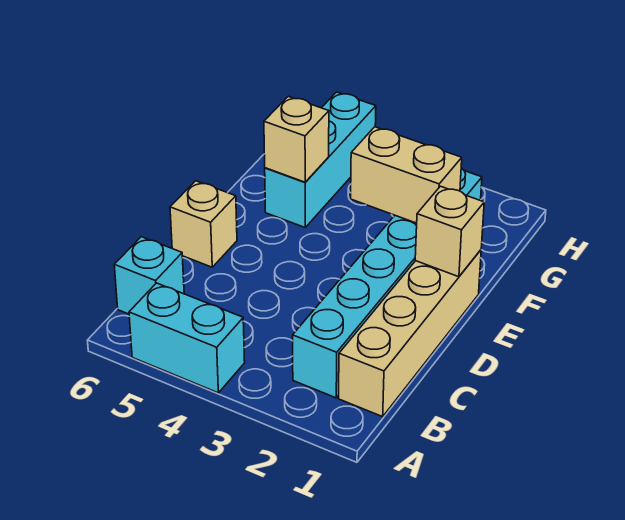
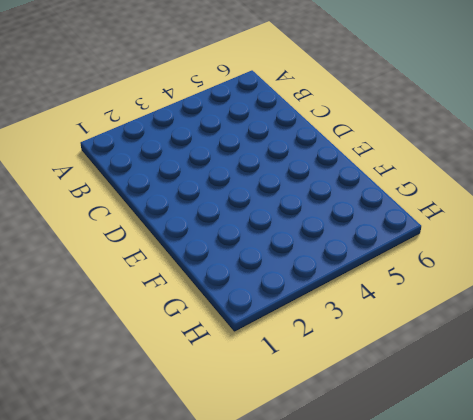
none -> cyan 1x2 brick [129,283,245,393]
none -> tan 1x4 brick [339,250,481,417]

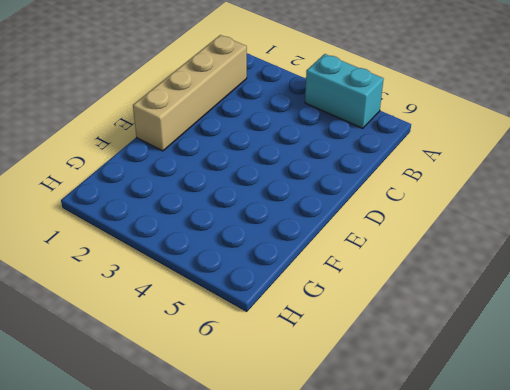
none -> cyan 1x6 brick [293,168,482,398]
none -> cyan 1x1 brick [114,237,184,314]

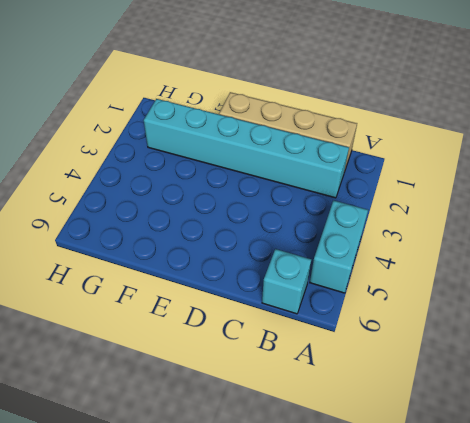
none -> tan 1x1 brick [170,181,237,267]
none -> cyan 1x3 brick [265,92,376,227]

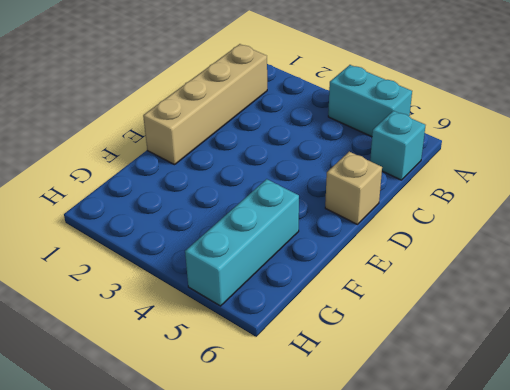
none -> cyan 1x6 brick [293,168,482,398]
none -> tan 1x1 brick [415,186,484,277]

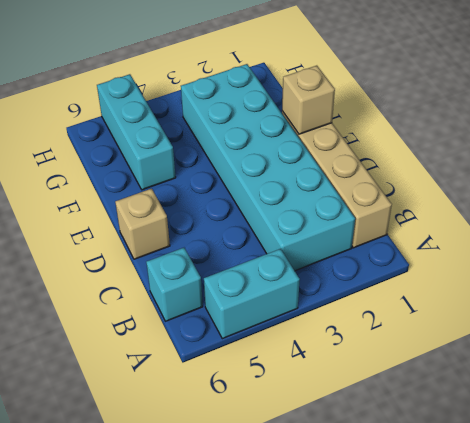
cyan 2x6 brick [181,64,355,271] -> cyan 1x6 brick [293,168,482,398]
none -> tan 1x2 brick [351,127,462,223]
none -> tan 1x1 brick [264,96,329,182]

